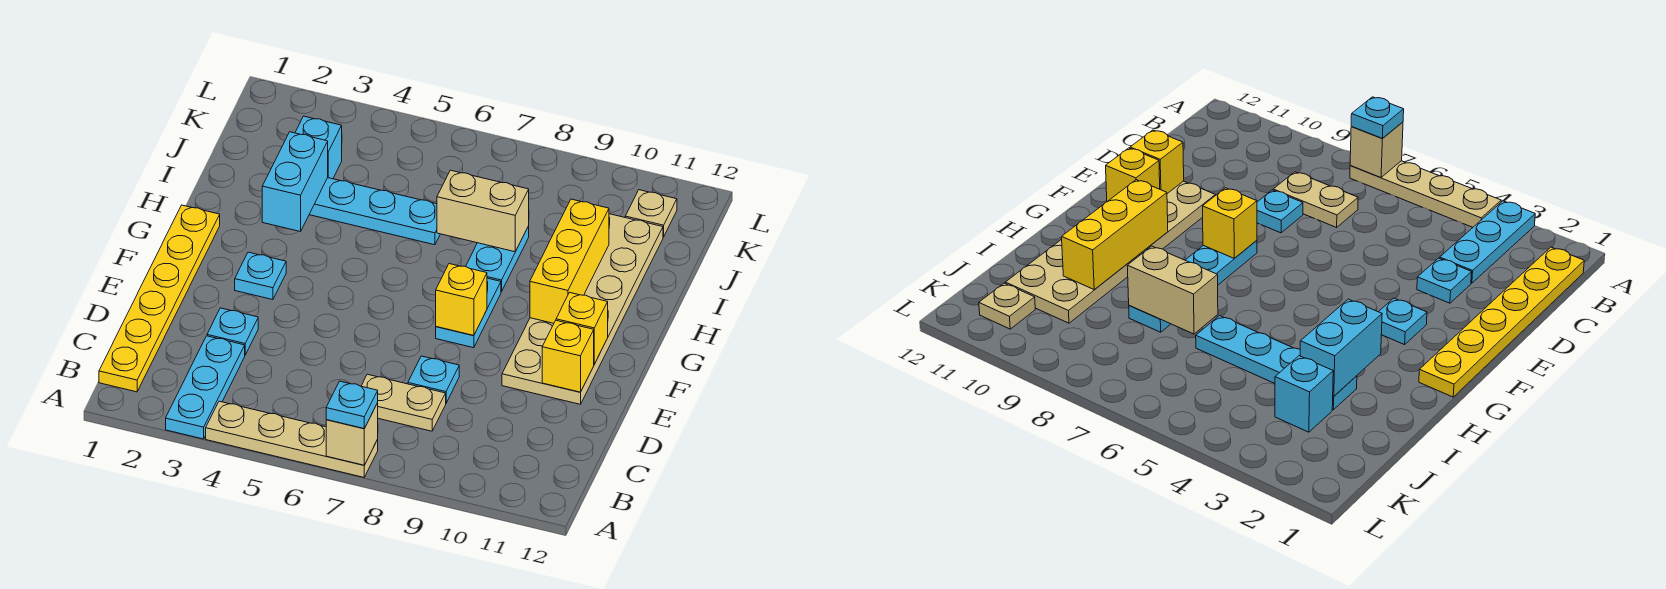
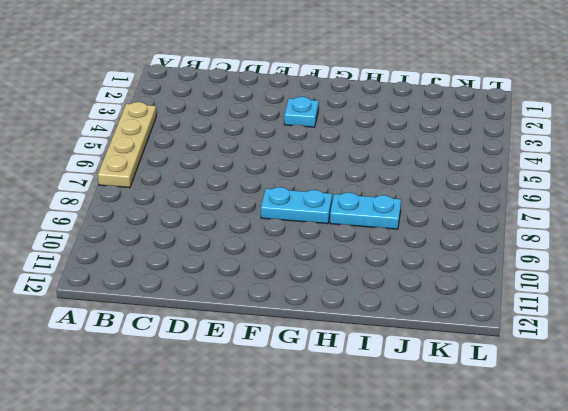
none -> cyan 1x3 plate [166,336,245,439]
none -> yellow 1x6 plate [99,205,220,392]
none -> tan 1x2 plate [362,374,446,431]

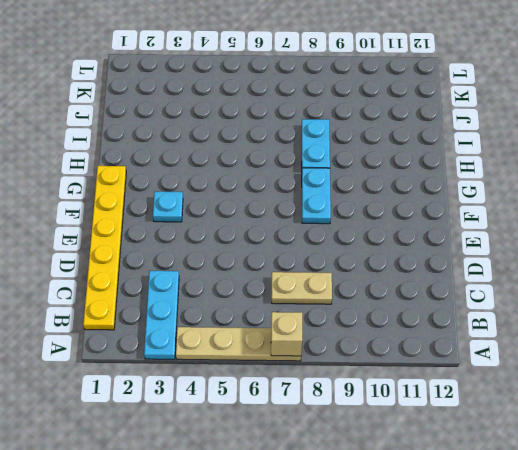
none -> cyan 1x1 plate [207,308,258,355]
none -> cyan 1x1 plate [408,356,459,403]
none -> tan 2x6 plate [502,214,663,404]

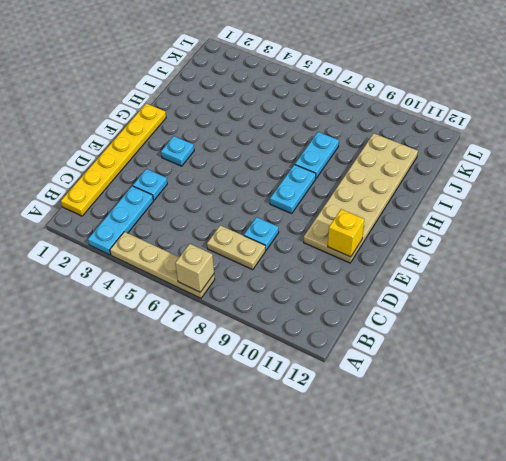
none -> cyan 1x4 plate [309,178,440,245]
none -> cyan 1x1 brick [295,116,342,179]
none -> tan 1x1 plate [625,190,677,237]

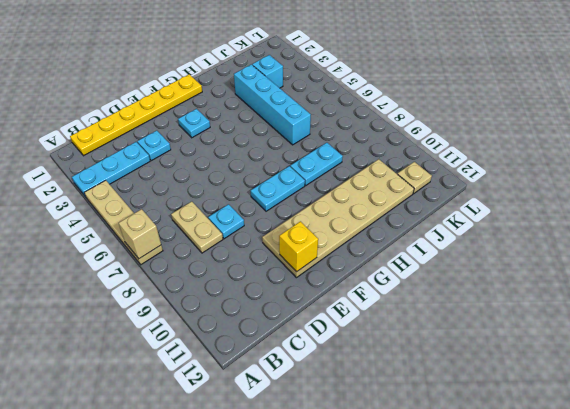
cyan 1x4 brick [234,65,311,145] -> cyan 1x4 plate [309,178,440,245]
none -> yellow 1x1 brick [436,264,487,336]
none -> yellow 1x1 brick [556,292,608,364]
none -> yellow 1x3 brick [530,199,609,323]

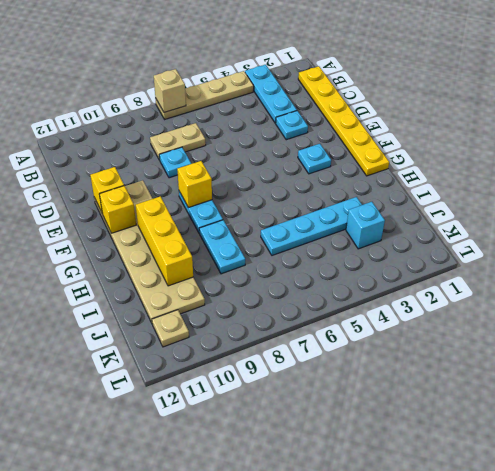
none -> cyan 1x2 brick [262,132,328,232]
none -> tan 1x2 brick [437,170,529,252]
none -> cyan 1x1 plate [326,381,378,429]

